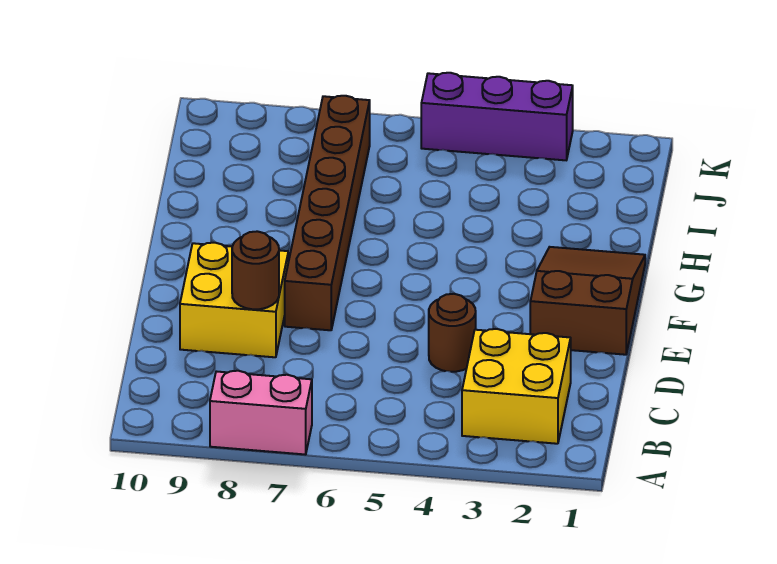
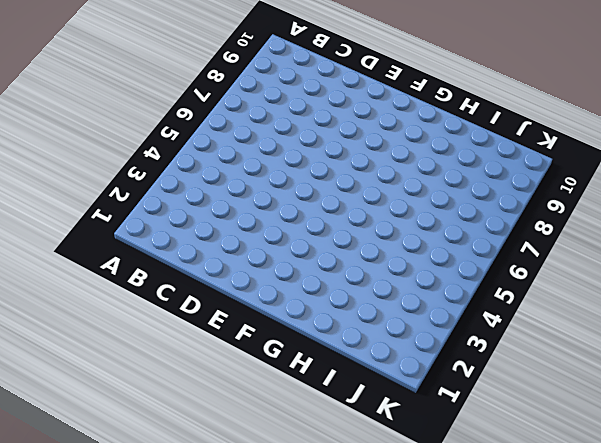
none -> pink 1x2 brick [210,371,312,455]
none -> yellow 2x2 brick [462,329,571,444]

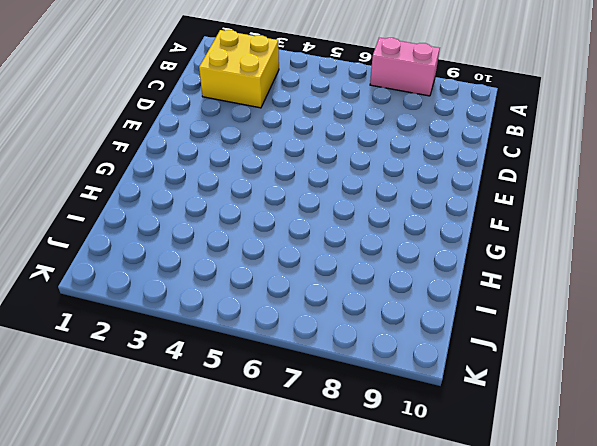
none -> brown 1x1 round brick [429,294,476,372]
none -> yellow 2x2 brick [180,243,288,357]

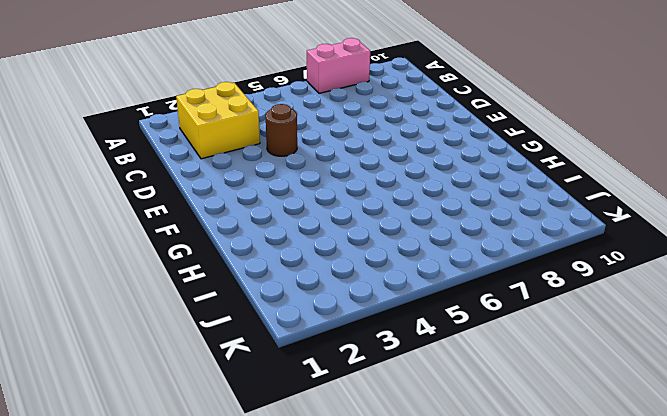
none -> yellow 2x2 brick [180,243,288,357]
none -> brown 2x3 slope [530,247,645,355]

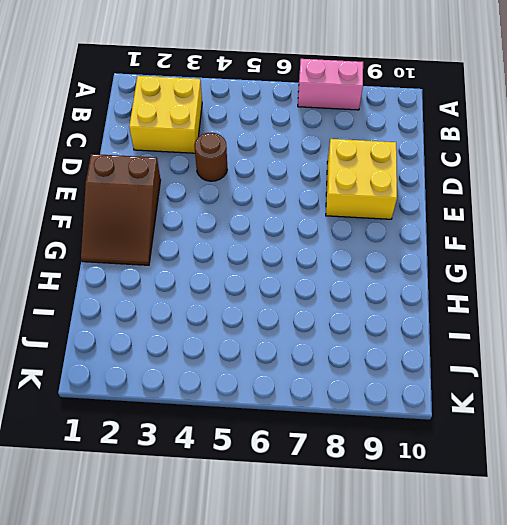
none -> brown 1x6 brick [285,96,370,330]
none -> purple 1x3 brick [421,73,573,160]

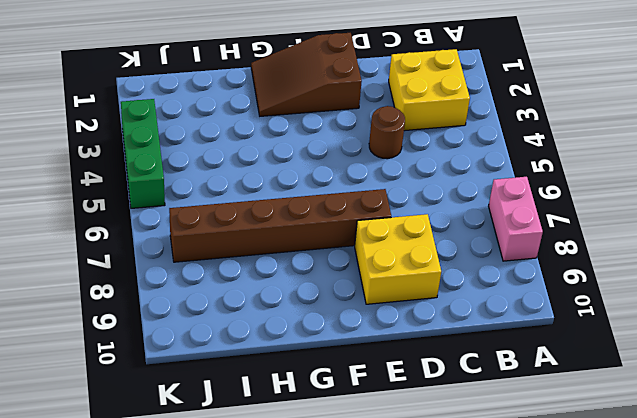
green 1x3 brick [121,99,165,208] -> purple 1x3 brick [421,73,573,160]
none -> brown 1x1 round brick [232,231,279,309]

